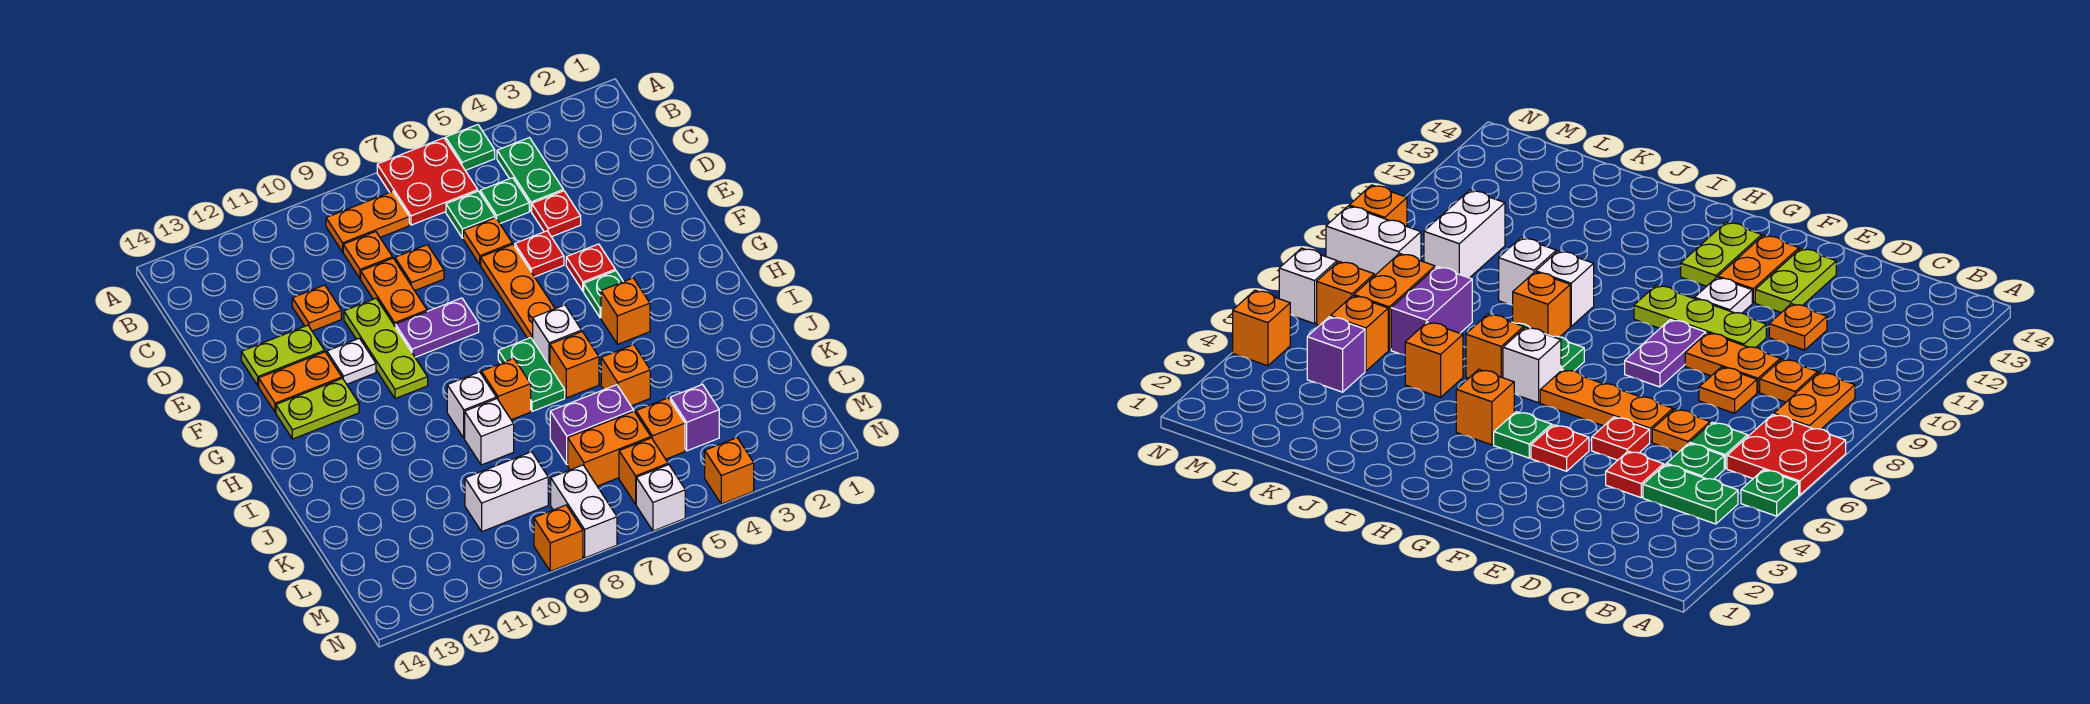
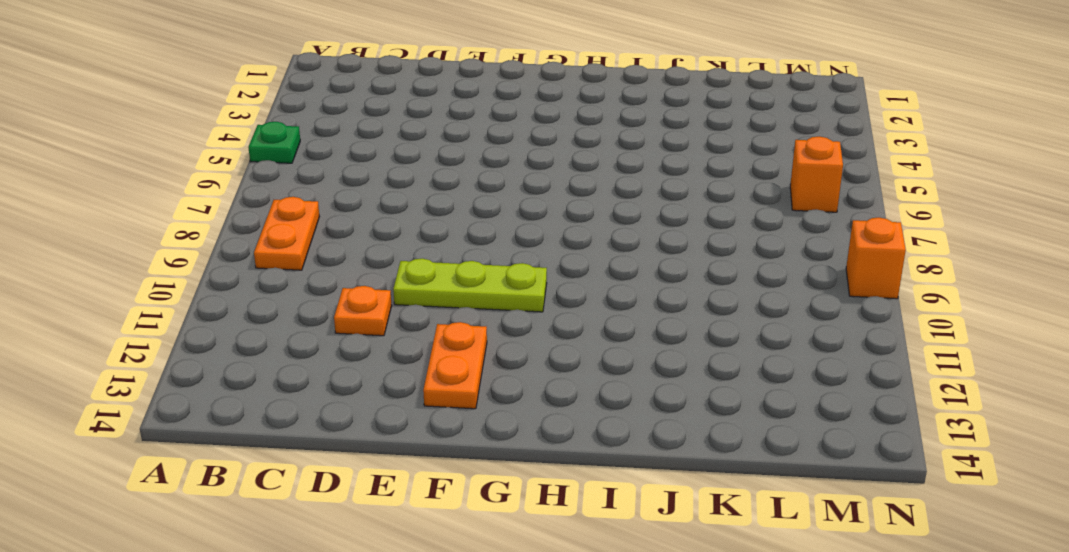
none -> red 2x2 plate [377,138,478,225]
none -> green 1x2 plate [497,138,563,211]
none -> green 1x1 plate [480,178,529,223]
none -> green 1x1 plate [446,191,495,238]

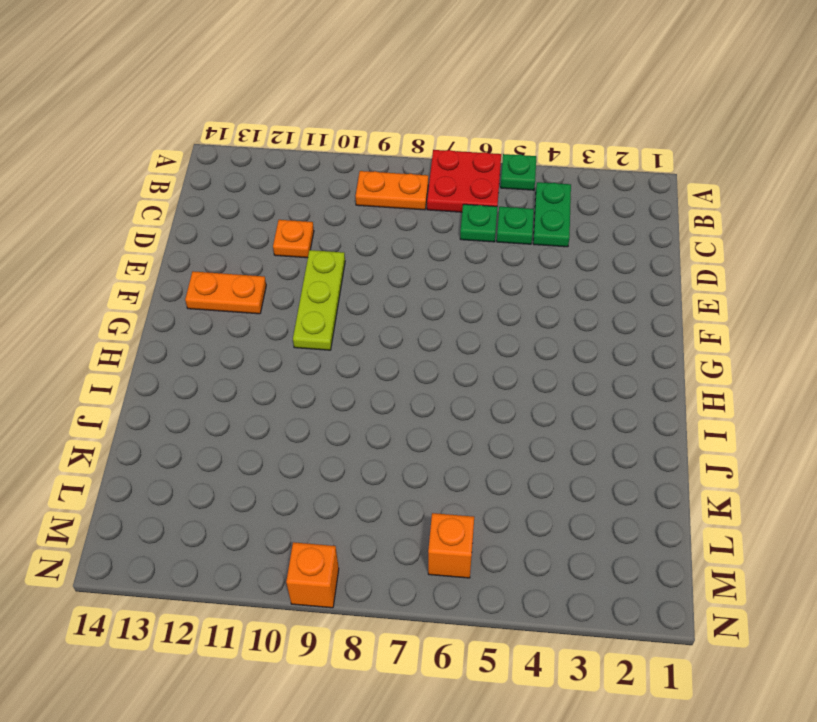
none -> orange 1x1 plate [343,232,392,279]
none -> red 1x1 plate [532,191,581,237]
none -> orange 1x1 plate [463,218,512,265]
none -> orange 1x1 plate [395,245,444,291]

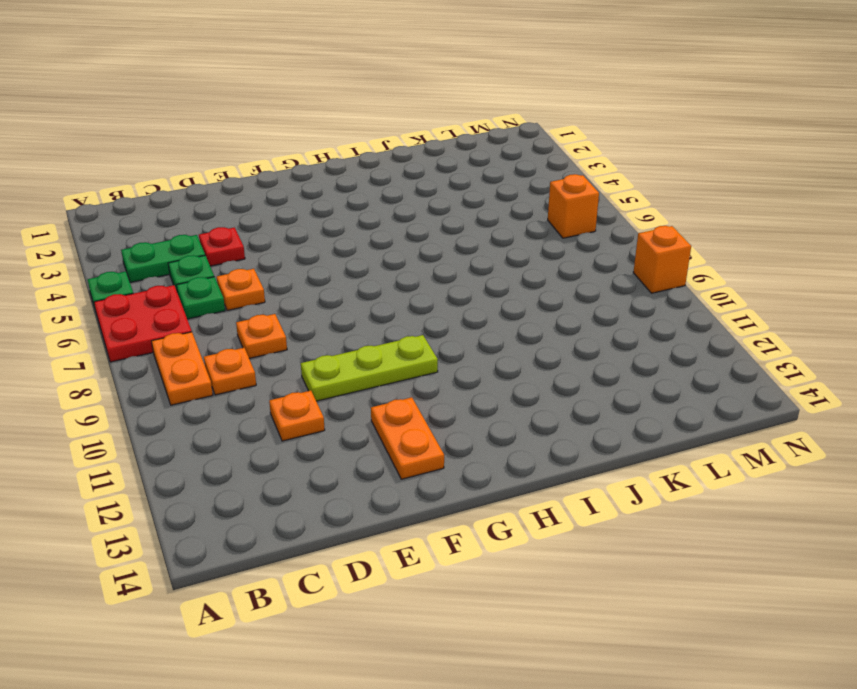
none -> orange 1x2 plate [361,258,427,326]
none -> red 1x1 plate [515,231,564,277]
none -> orange 1x3 plate [481,244,555,340]
none -> lime 1x2 plate [241,325,325,386]

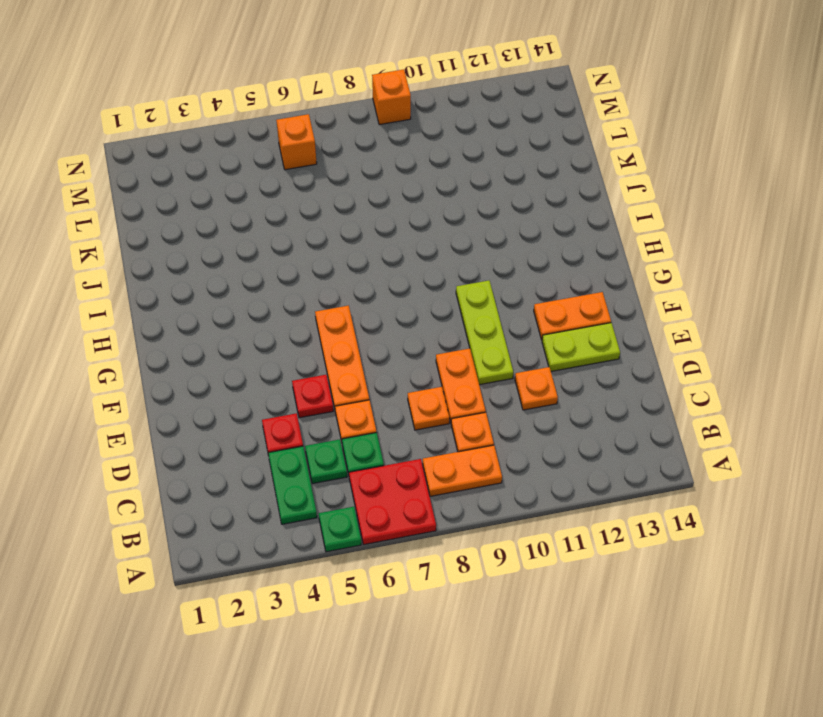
none -> red 1x1 plate [566,244,615,291]
none -> purple 1x2 plate [395,298,479,357]
none -> white 1x1 plate [327,338,376,384]
none -> green 1x1 plate [584,271,623,318]

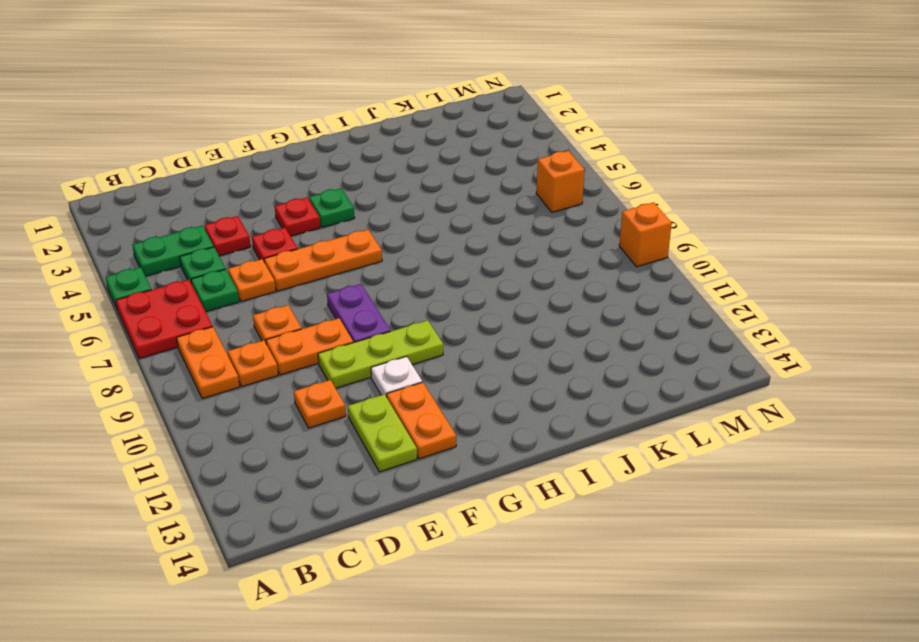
none -> lime 1x2 plate [276,378,359,439]
none -> orange 1x1 brick [601,278,650,344]
none -> white 1x1 brick [533,305,582,366]
none -> green 1x2 plate [498,338,565,411]

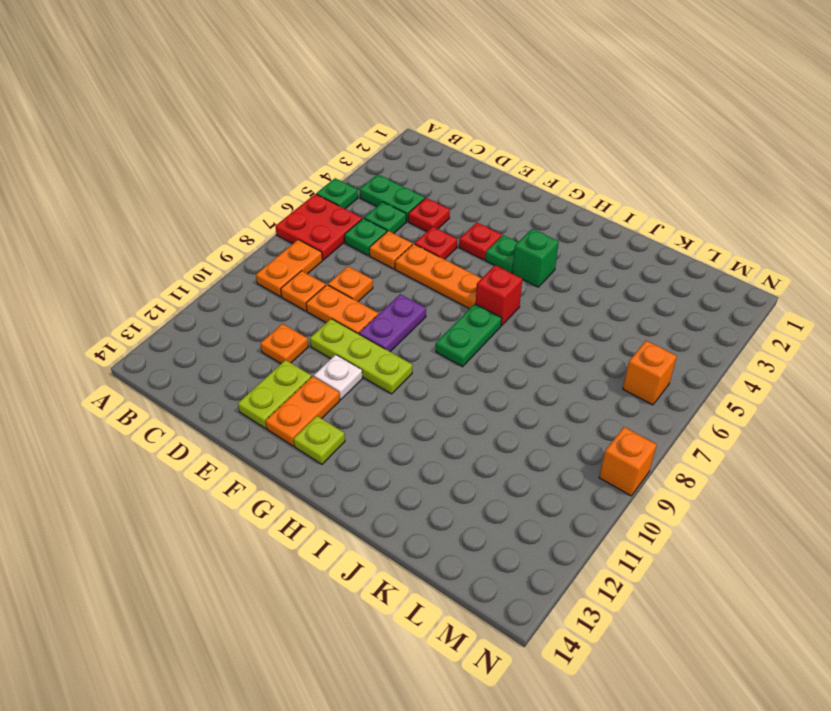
lime 1x1 plate [294,416,345,464] -> lime 1x2 plate [276,378,359,439]
green 1x1 brick [512,229,559,287] -> orange 1x1 brick [601,278,650,344]
red 1x1 brick [476,265,522,325] -> white 1x1 brick [533,305,582,366]
green 1x2 plate [436,304,502,367] -> green 1x2 plate turned to [498,338,565,411]
none -> orange 1x1 brick [550,332,599,398]
none -> orange 1x1 brick [481,359,531,420]
none -> white 1x1 brick [447,372,496,438]
none -> orange 1x1 brick [601,345,650,406]

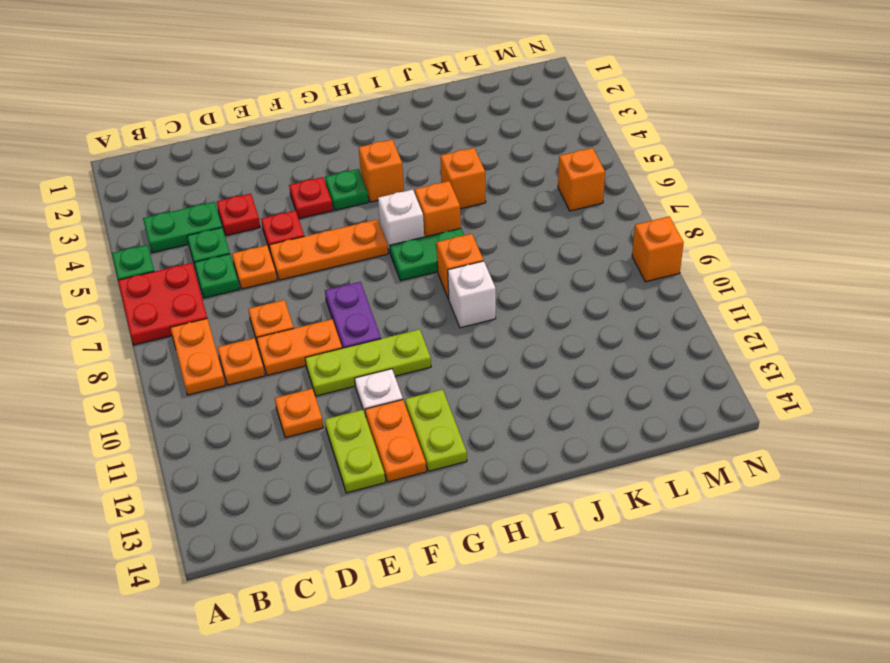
none -> white 1x1 brick [465,399,514,465]
none -> purple 1x2 brick [550,385,634,465]
none -> purple 1x1 brick [670,384,719,451]
none -> orange 1x1 brick [636,398,685,459]

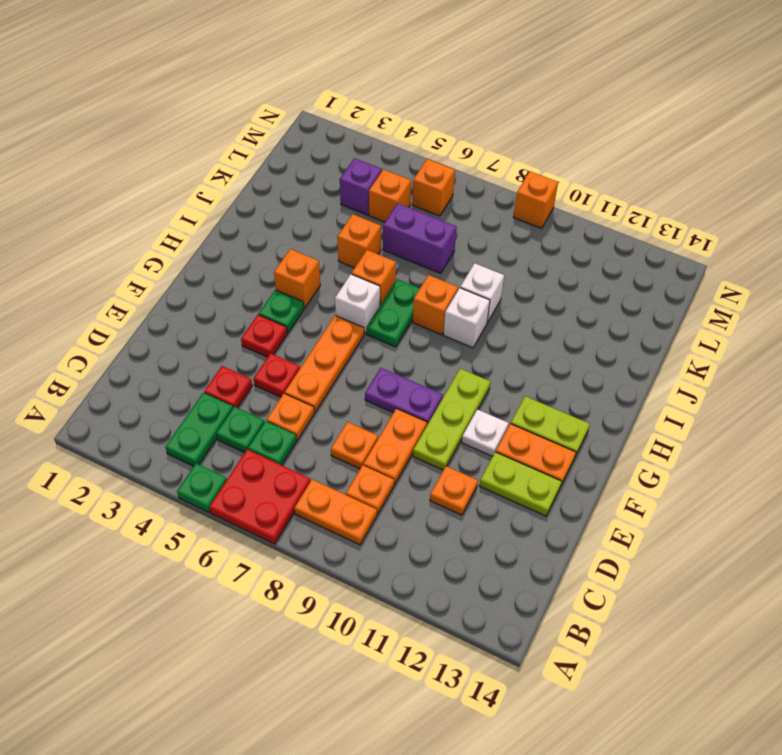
none -> orange 1x2 brick [568,412,651,486]
none -> white 1x2 brick [465,452,548,531]
none -> white 1x2 brick [551,465,617,558]
none -> orange 1x1 brick [705,438,754,504]

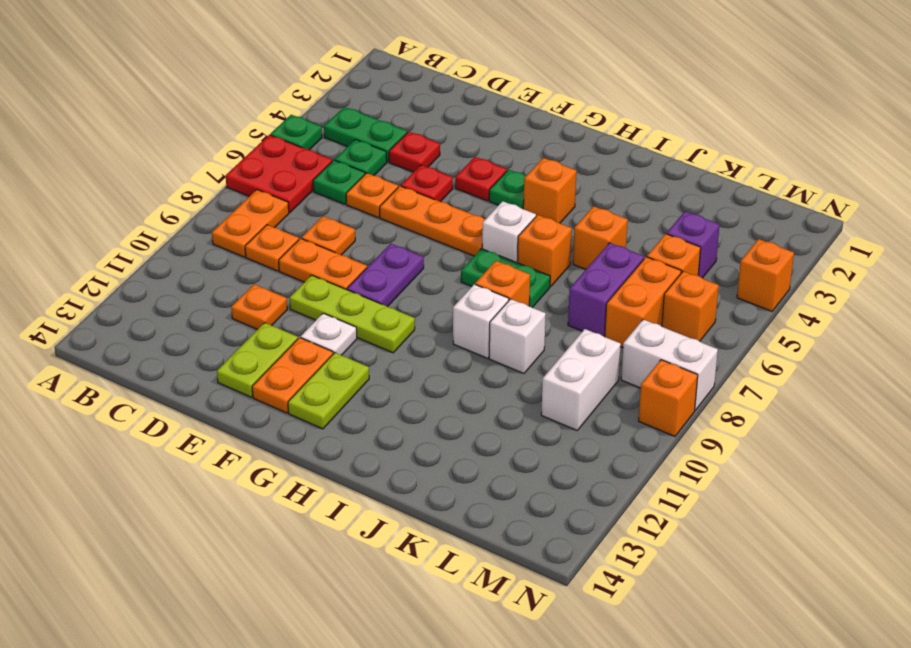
none -> white 1x1 brick [636,465,685,531]

